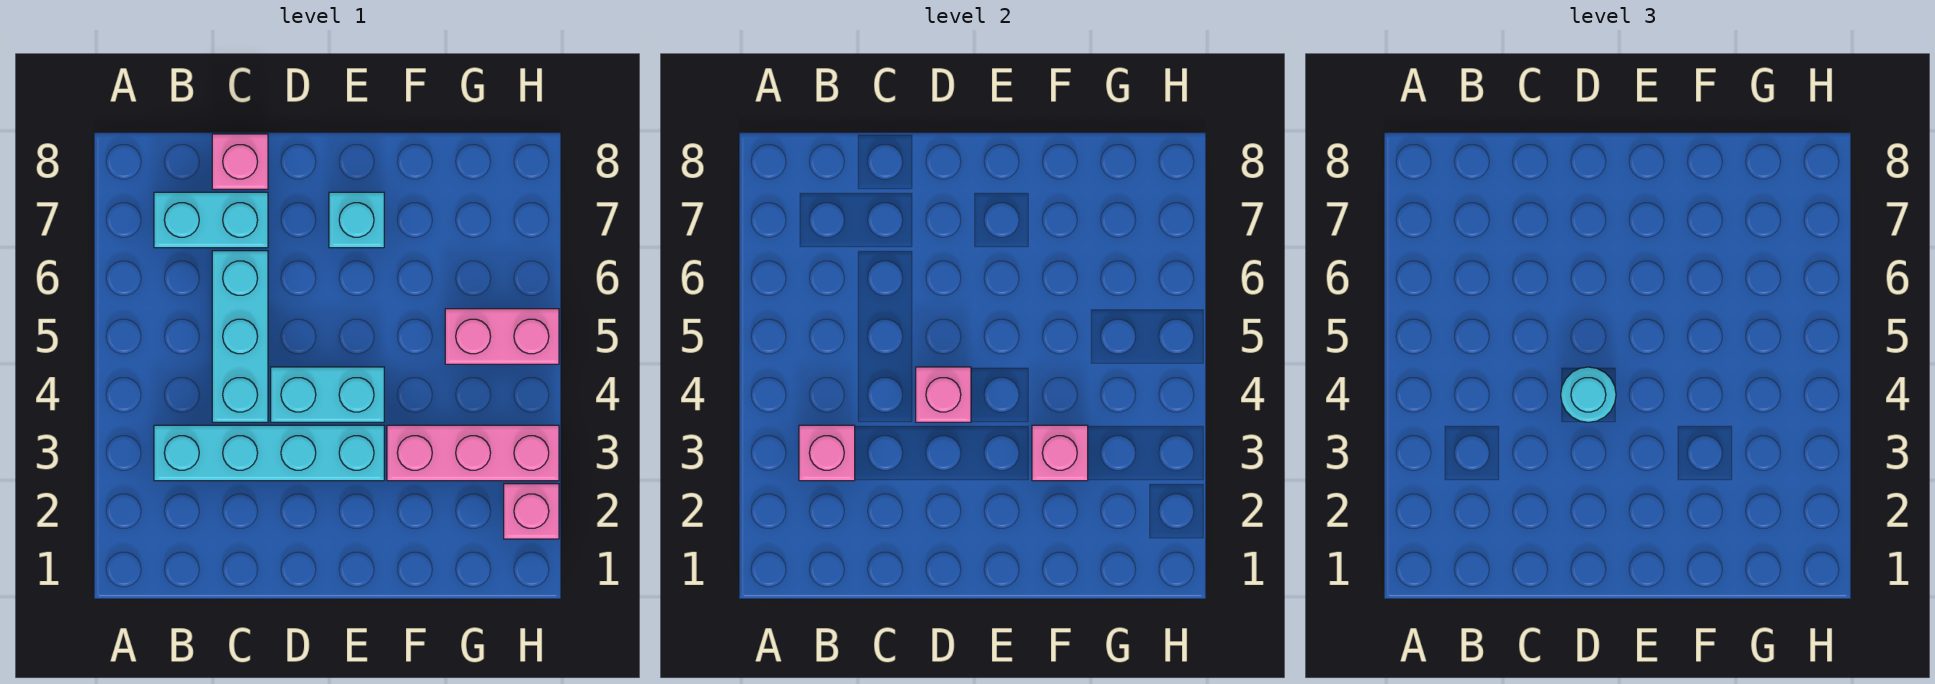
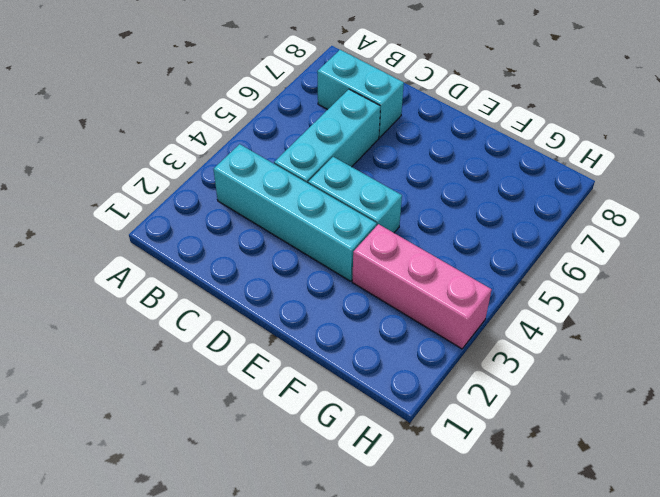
none -> pink 1x1 brick [212,134,268,189]
none -> cyan 1x1 brick [329,192,384,248]
none -> pink 1x2 brick [445,309,559,364]

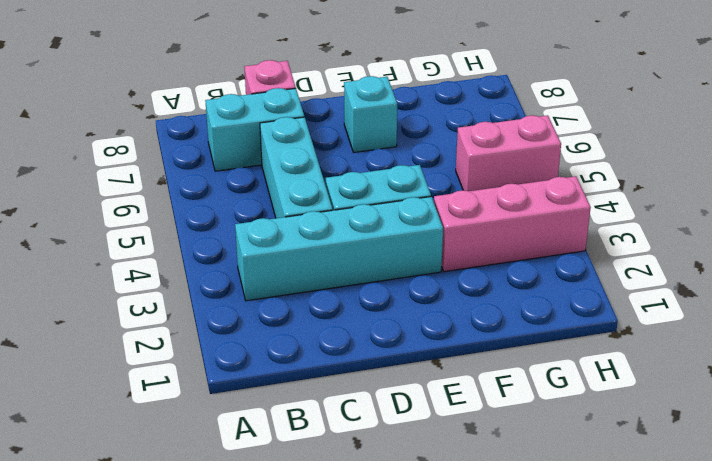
none -> pink 1x1 brick [504,484,559,539]
none -> pink 1x1 brick [799,425,855,481]
none -> pink 1x1 brick [916,367,971,422]

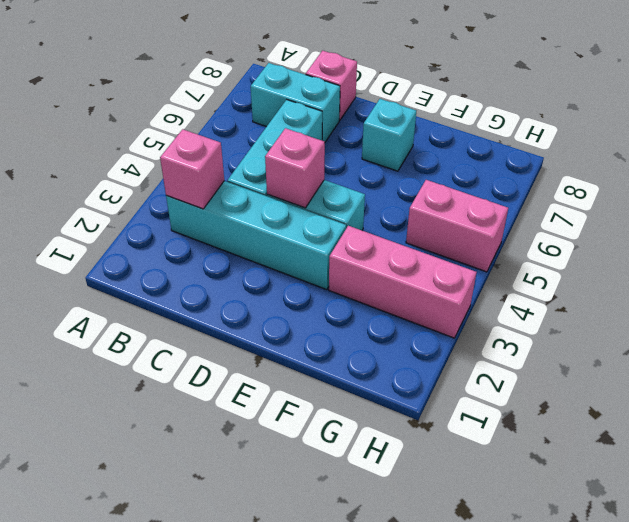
none -> pink 1x1 brick [504,484,559,539]
none -> pink 1x1 brick [1032,425,1088,481]
none -> cyan 1x1 round brick [1561,367,1616,422]

